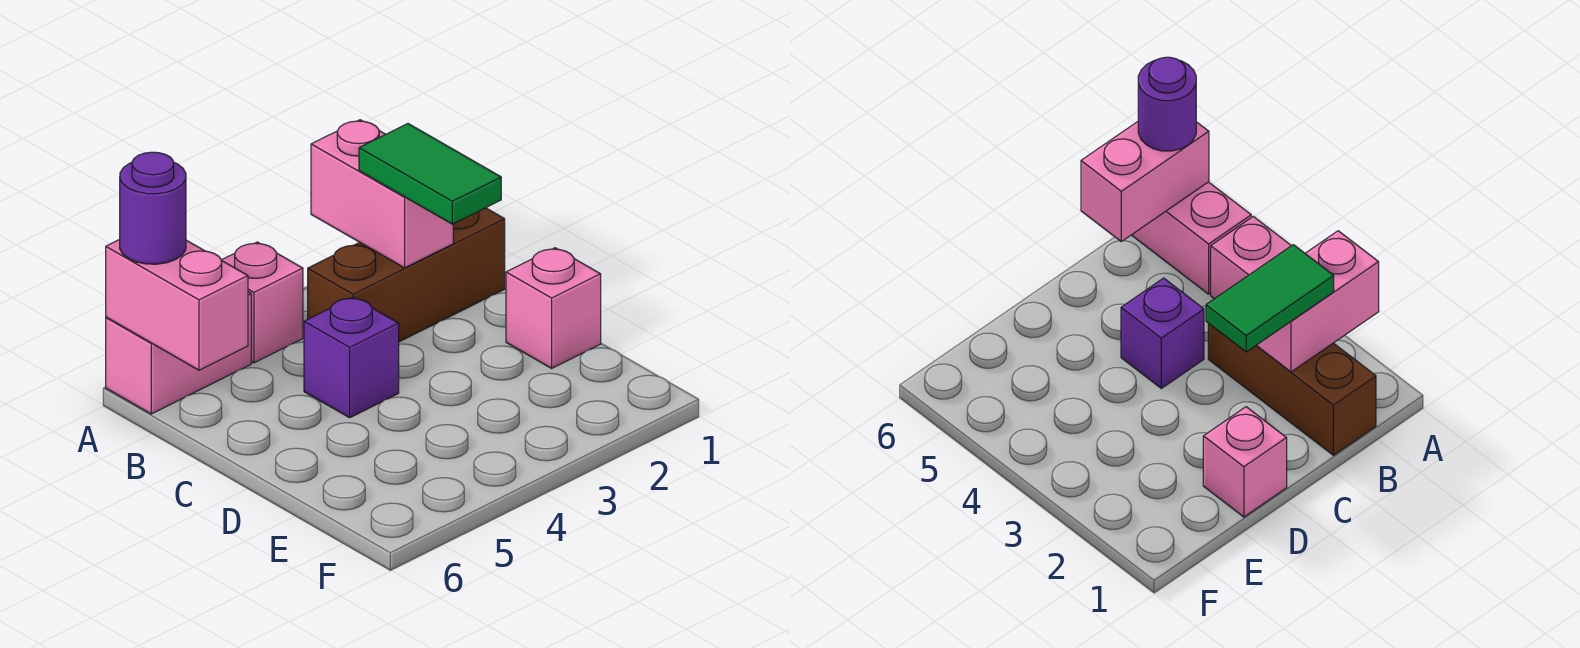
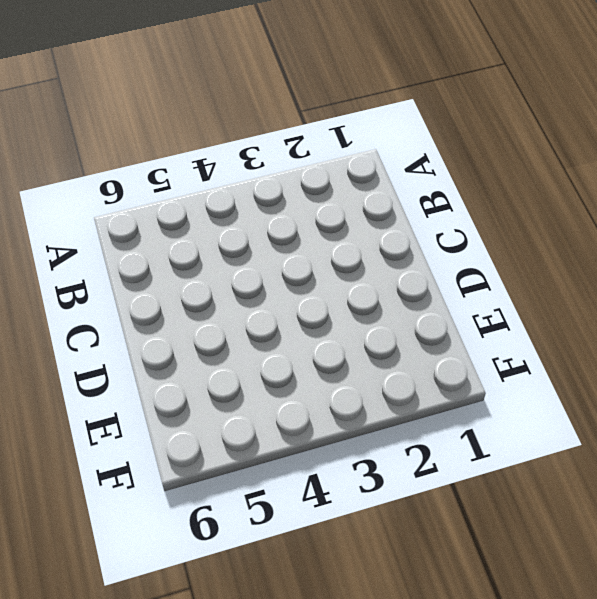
none -> pink 1x1 brick [222,242,303,363]
none -> pink 1x2 brick [106,292,251,414]

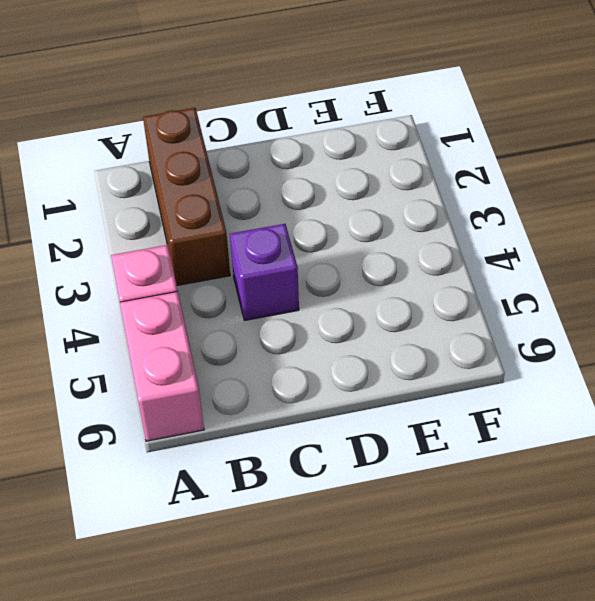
none -> pink 1x1 brick [506,248,601,368]
none -> pink 1x2 brick [311,120,453,268]

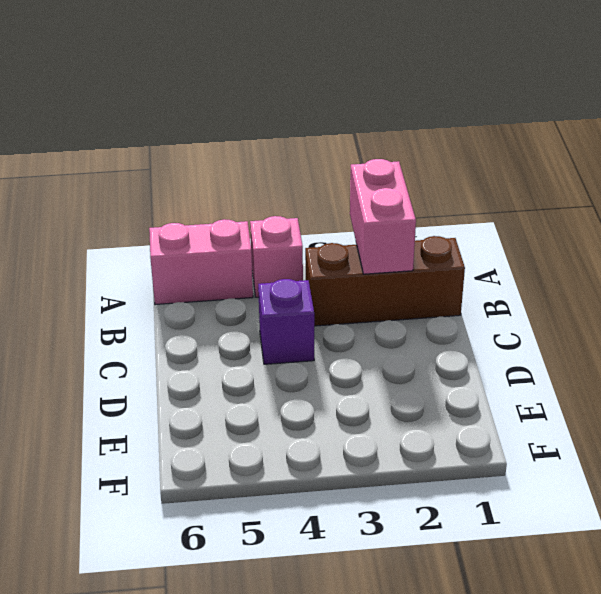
none -> pink 1x1 brick [506,248,601,368]
none -> pink 1x2 brick [106,239,248,370]

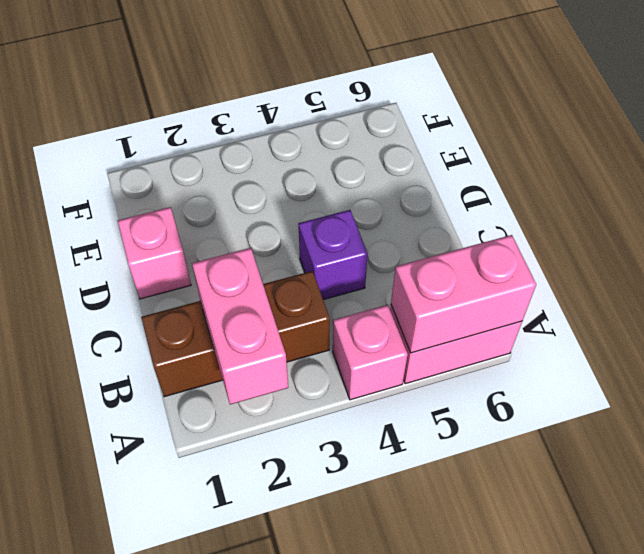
pink 1x2 brick [391,235,536,353] -> pink 1x2 brick turned to [106,239,248,370]
none -> purple 1x1 round brick [120,152,186,264]
none -> green 1x2 tile [359,124,501,224]

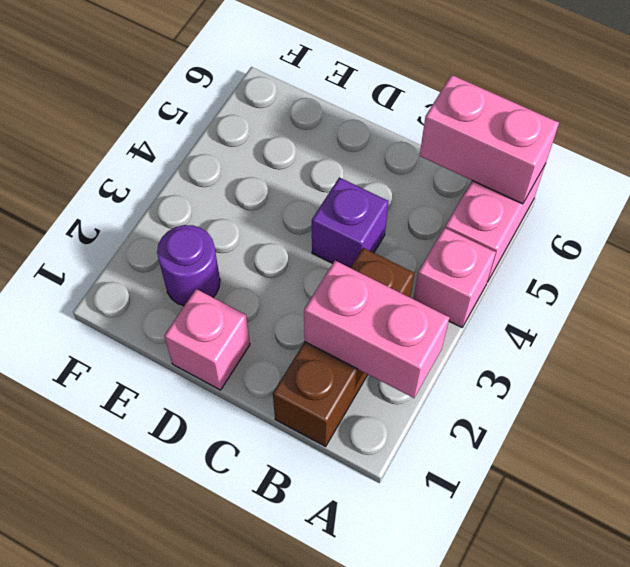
purple 1x1 round brick [157,225,220,306] -> purple 1x1 round brick moved to [120,152,186,264]
none -> green 1x2 tile [359,124,501,224]

